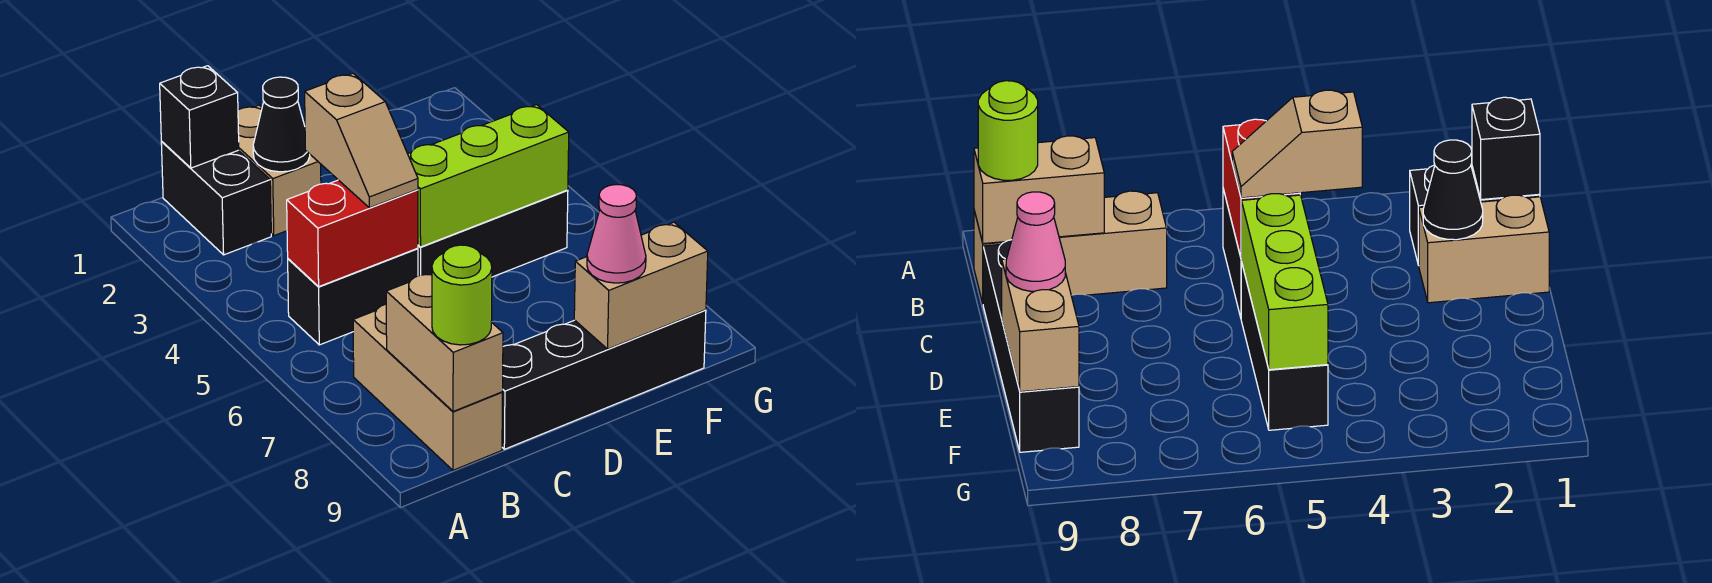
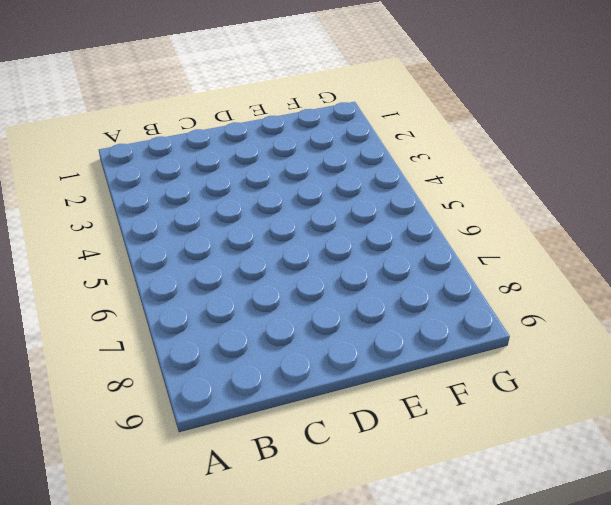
none -> black 1x2 brick [161,142,271,255]
none -> black 1x2 brick [288,248,418,345]
none -> tan 1x3 brick [353,304,502,470]

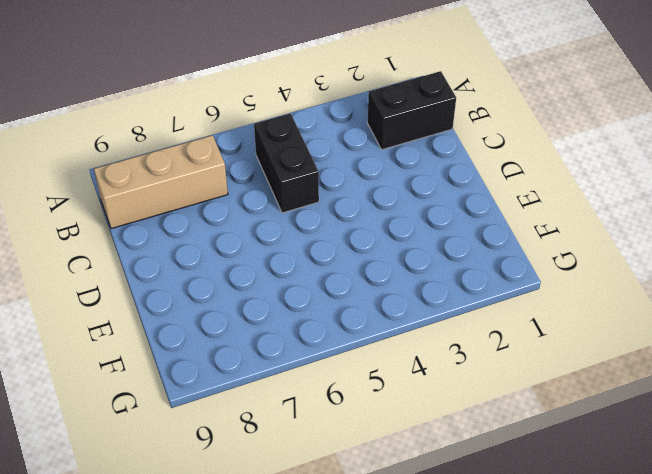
none -> tan 1x2 brick [238,105,321,236]
none -> black 1x4 brick [502,310,706,449]
none -> black 1x3 brick [418,190,568,277]

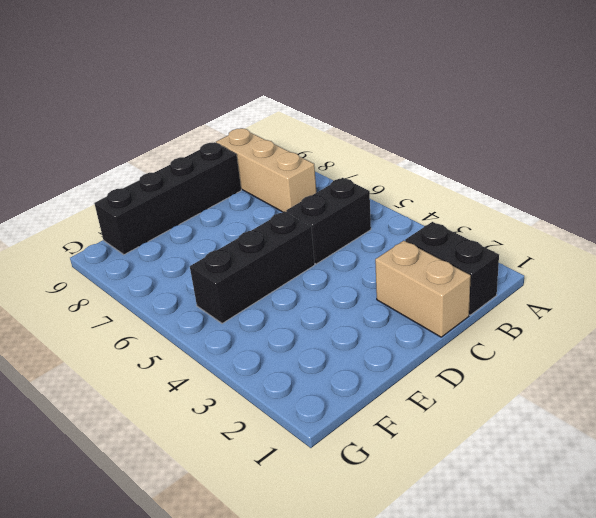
none -> black 1x1 brick [160,66,239,168]
none -> red 1x2 brick [287,180,418,286]
none -> tan 1x2 brick [386,273,503,411]

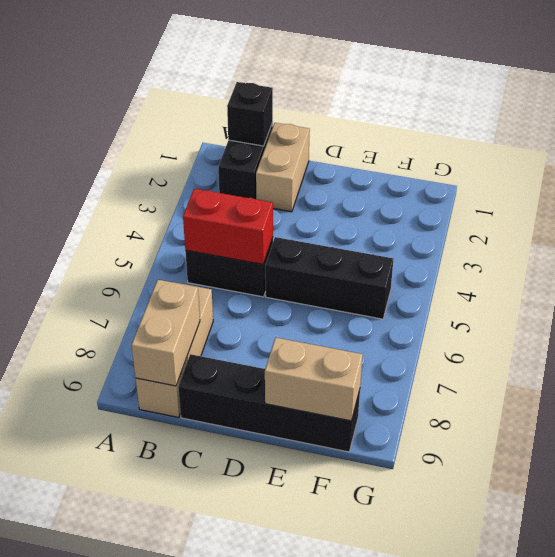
none -> black 1x1 cone [253,77,310,172]
none -> lime 1x3 brick [408,105,569,247]
none -> lime 1x1 round brick [432,245,492,345]

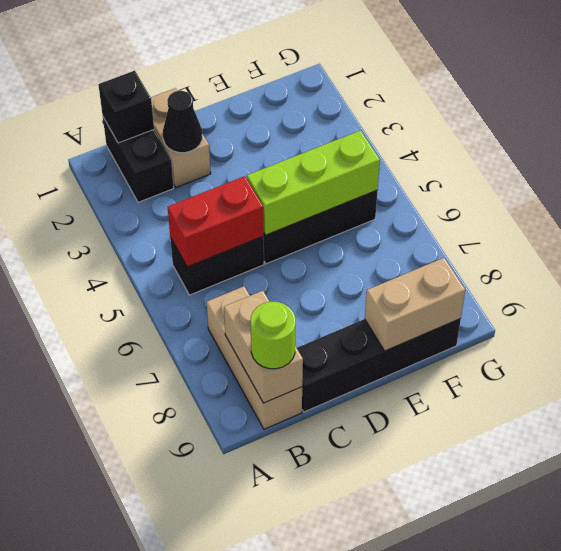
none -> tan 1x2 slope [305,74,418,208]
none -> pink 1x1 cone [587,184,646,283]

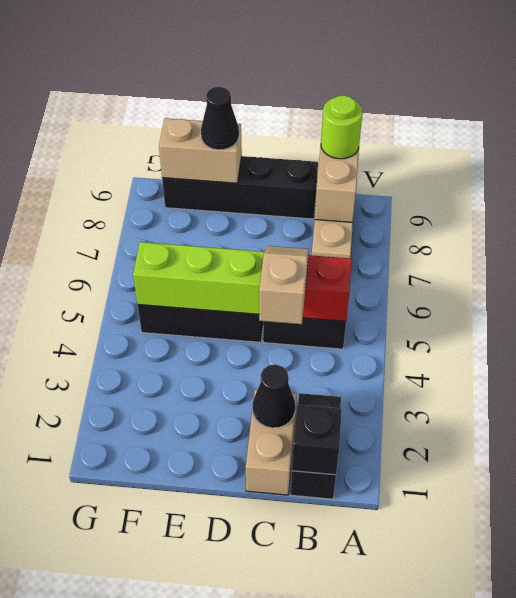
black 1x1 cone [201,87,239,150] -> pink 1x1 cone [587,184,646,283]

